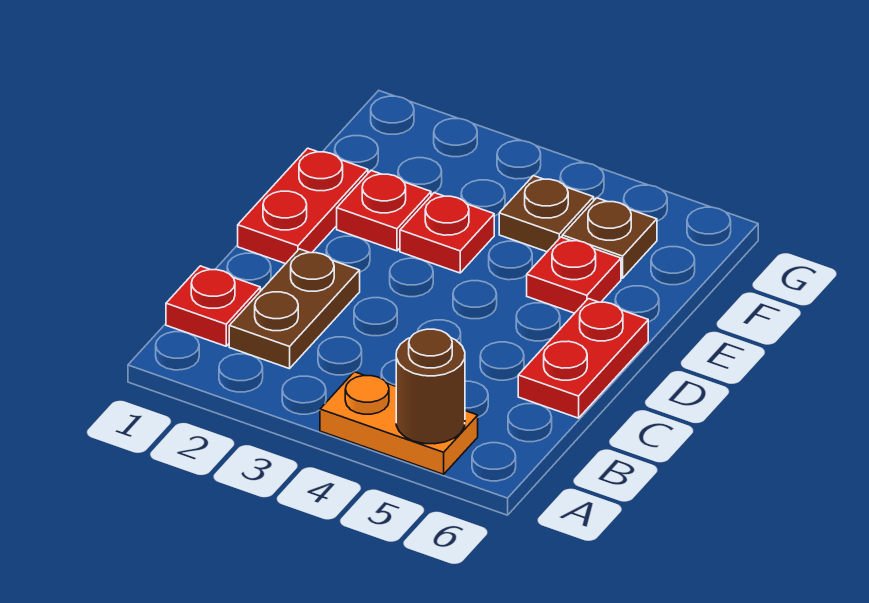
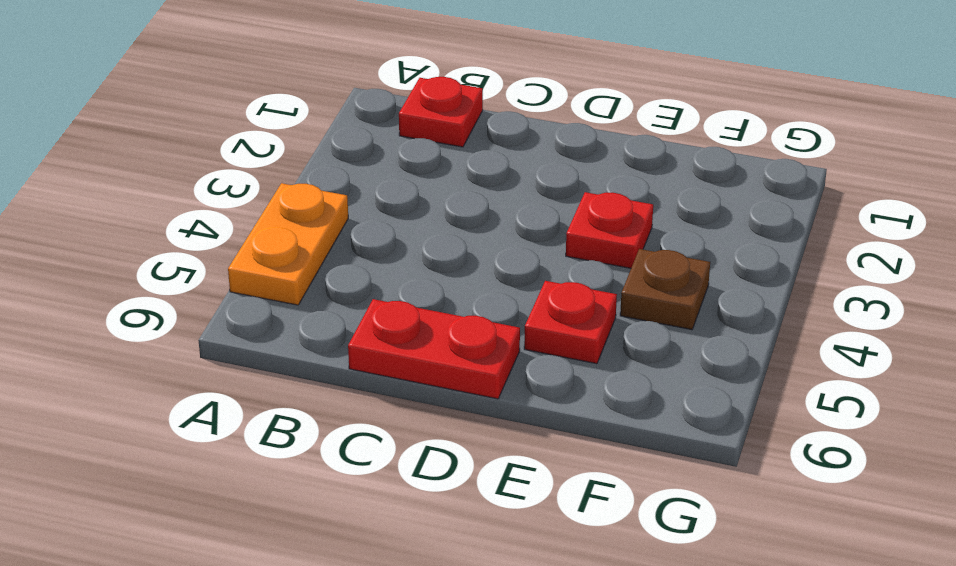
none -> brown 1x2 plate [229,249,360,369]
none -> red 1x2 plate [238,148,368,264]

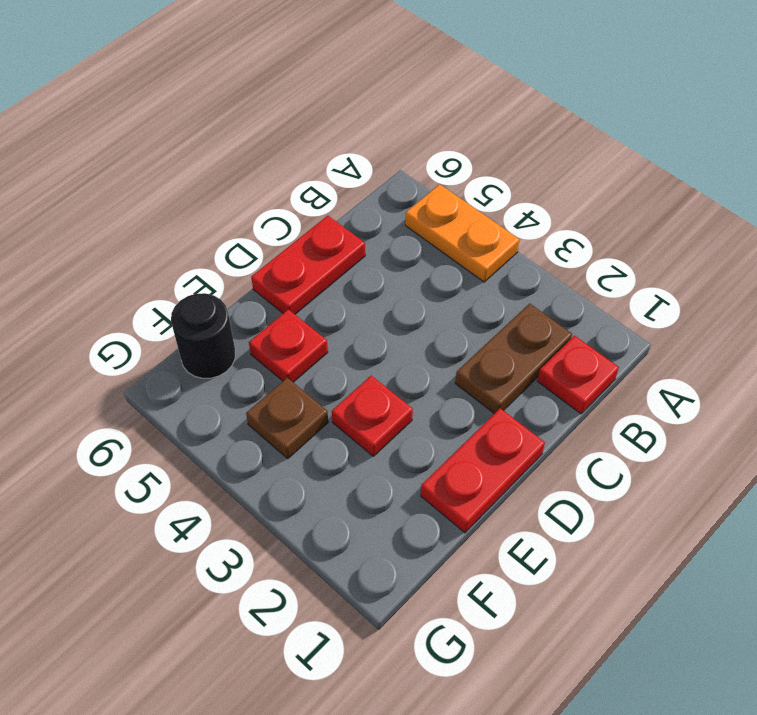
black 1x1 round brick [171,293,235,378] -> none
none -> red 1x1 plate [337,171,431,251]
none -> brown 1x1 plate [562,198,657,278]

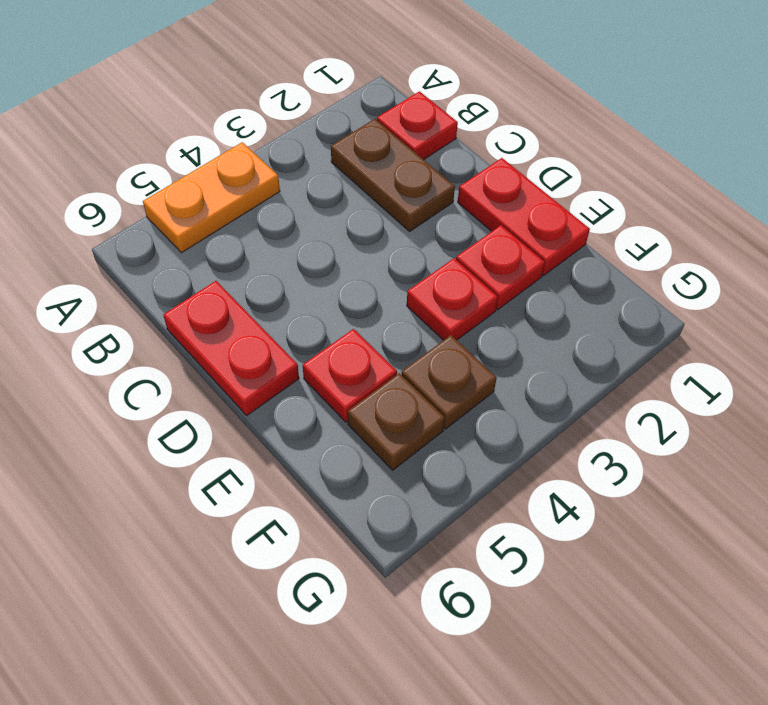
none -> brown 1x1 round brick [396,329,465,444]

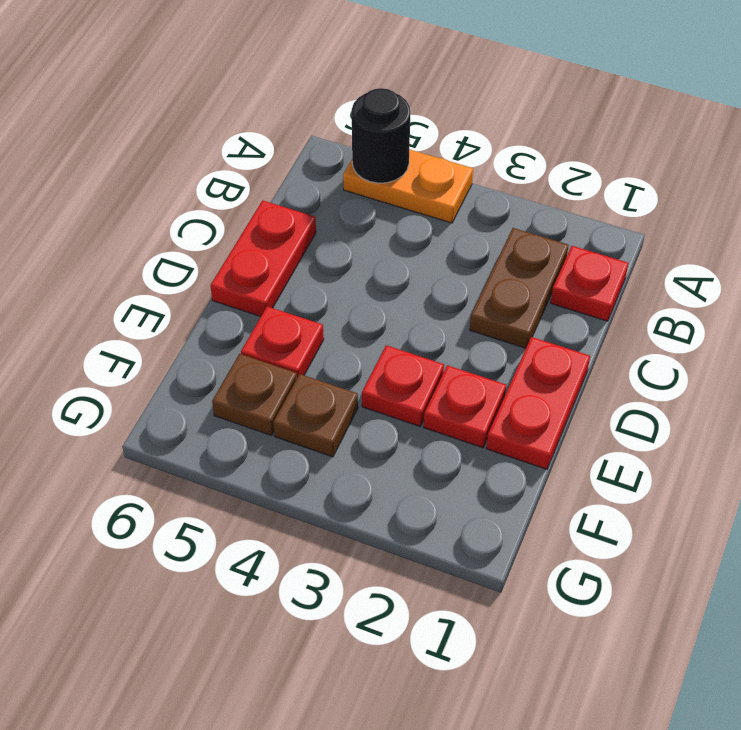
black 1x1 round brick [352,88,410,183] -> brown 1x1 round brick [396,329,465,444]

